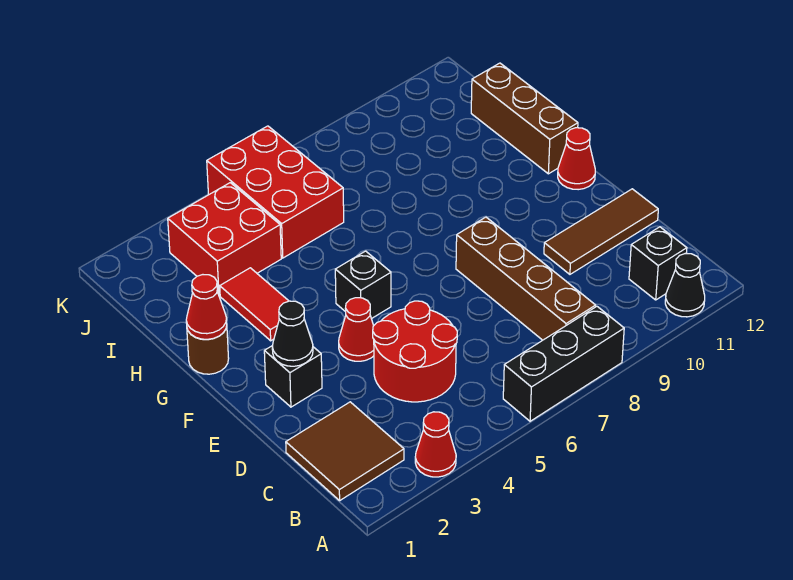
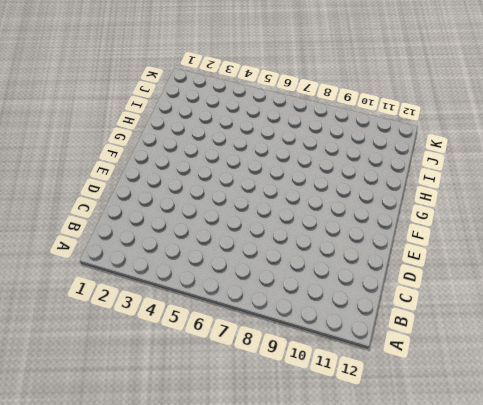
none -> red 1x1 cone [415,412,456,477]
none -> black 1x3 brick [503,307,624,421]
none -> black 1x1 cone [665,254,705,317]

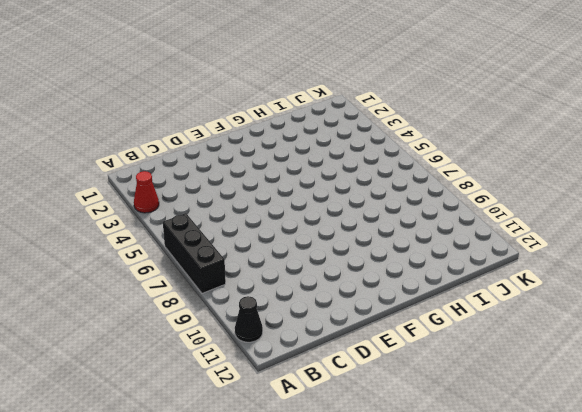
none -> brown 2x2 tile [286,402,404,500]
none -> brown 1x4 brick [456,217,596,340]
none -> black 1x1 brick [629,227,687,300]

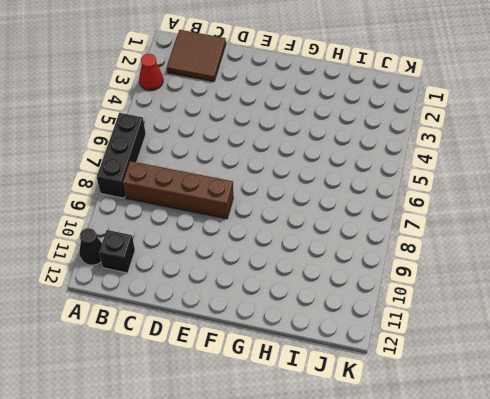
none -> red 2x2 round brick [373,301,457,402]
none -> brown 1x3 tile [544,189,658,274]
none -> black 1x1 brick [264,346,322,407]

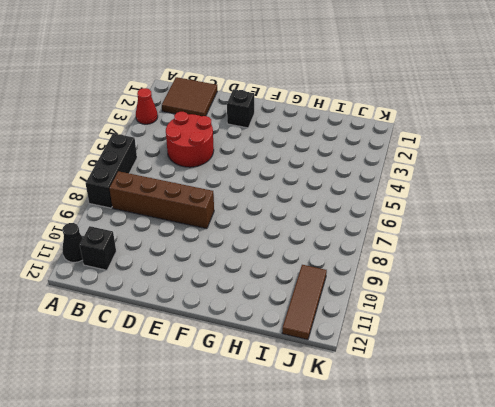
brown 1x3 tile [282,265,327,340] -> brown 1x3 tile moved to [544,189,658,274]
none -> red 1x1 cone [339,298,374,361]
none -> black 1x1 brick [335,251,391,319]
none -> red 1x1 cone [558,128,595,190]

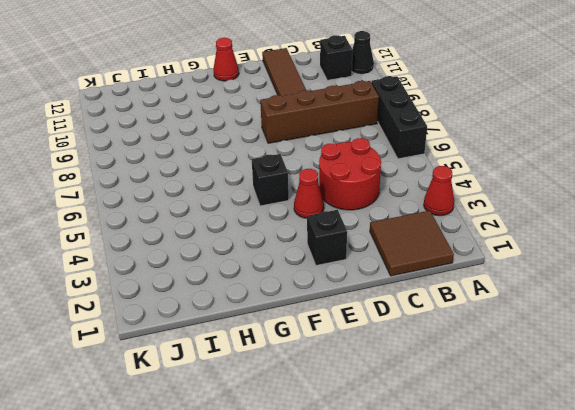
none -> brown 1x1 round brick [187,326,229,374]
none -> red 1x2 tile [220,268,288,341]
none -> brown 1x3 brick [471,63,578,174]

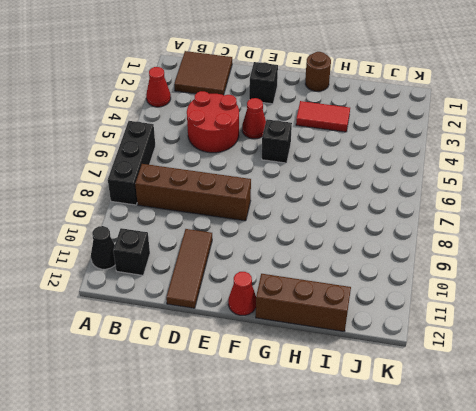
none -> red 2x2 brick [168,183,281,296]
none -> red 2x3 brick [207,126,344,258]
none -> black 1x1 cone [272,301,313,366]

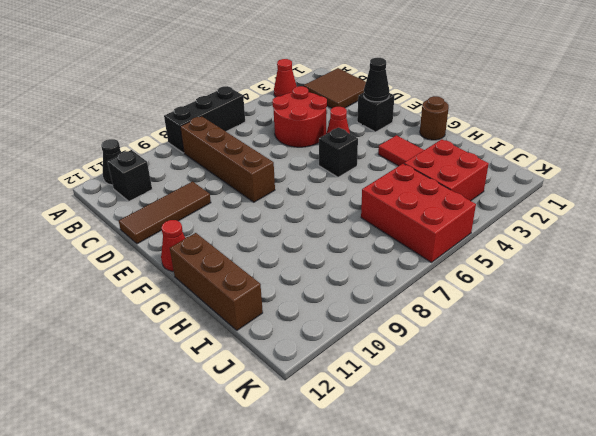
none -> red 1x1 cone [186,275,227,339]

